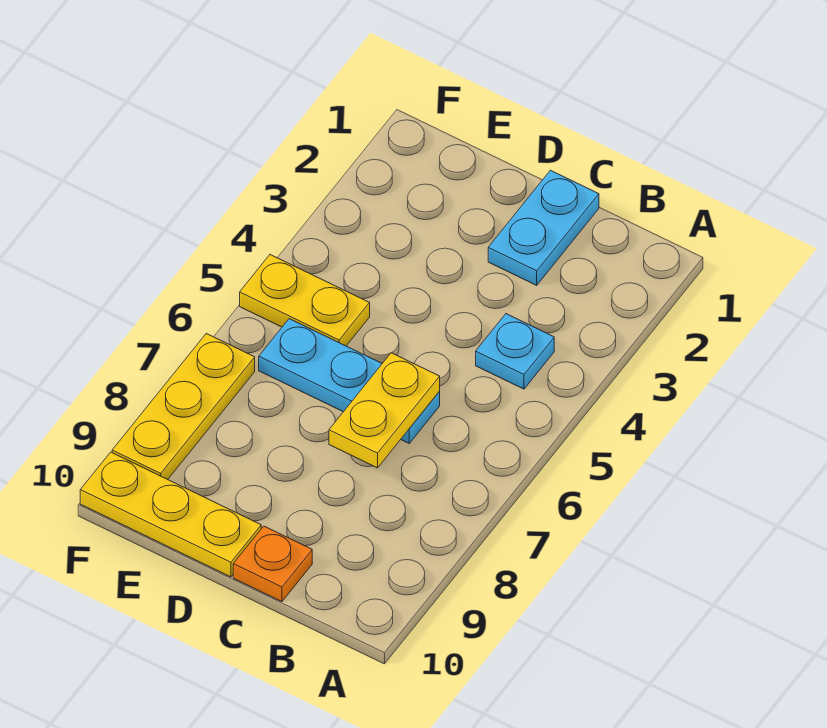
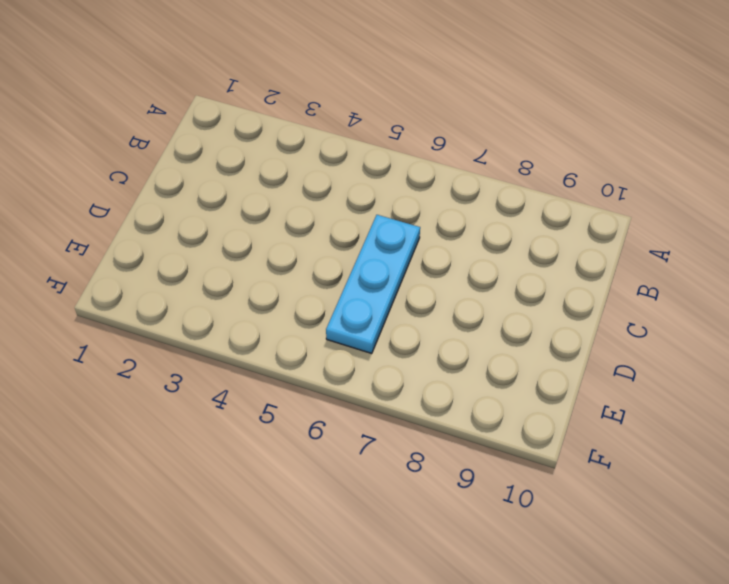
none -> cyan 1x1 plate [476,314,554,389]
none -> cyan 1x2 plate [488,170,599,285]

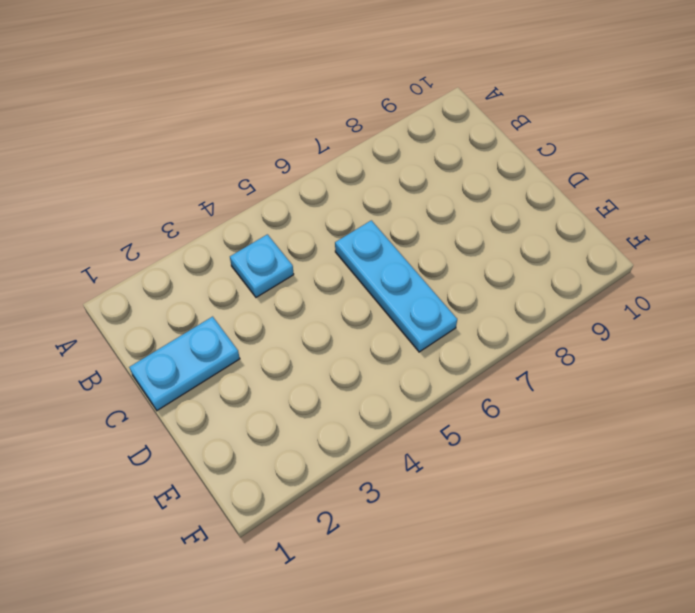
none -> orange 1x1 plate [233,526,312,602]
none -> yellow 1x3 plate [80,452,261,577]

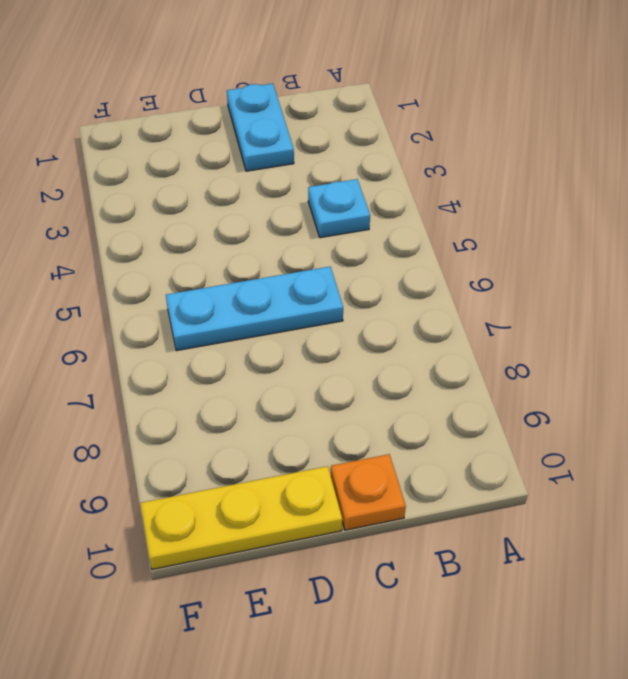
none -> yellow 1x2 plate [240,255,370,346]
none -> yellow 1x3 plate [112,334,255,479]

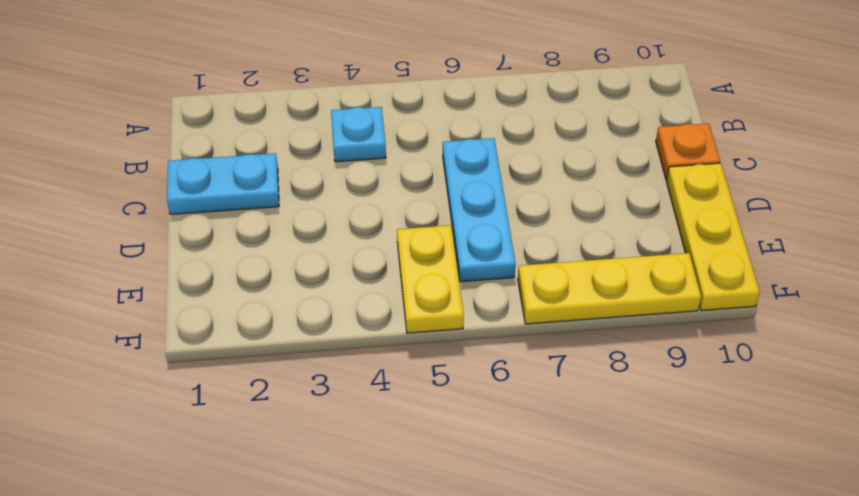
none -> yellow 1x2 plate [329,353,440,468]

